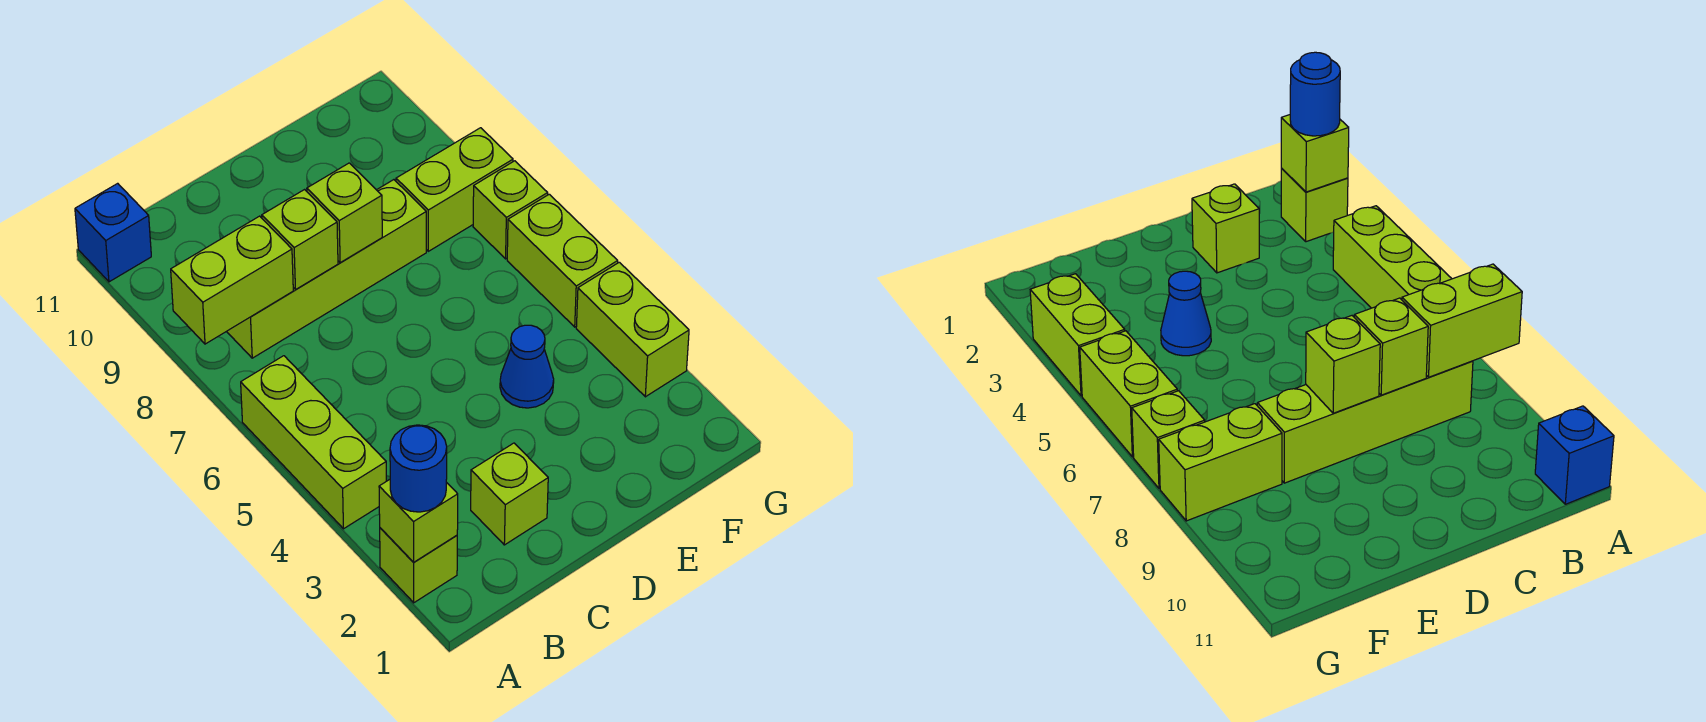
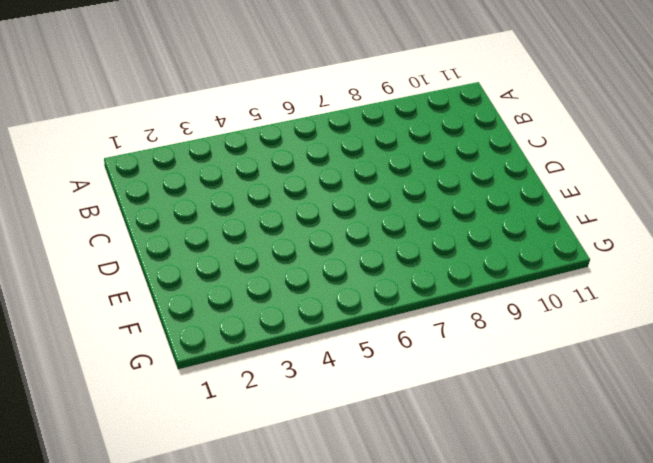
none -> lime 1x1 brick [380,528,457,603]
none -> lime 1x3 brick [241,356,386,529]
none -> blue 1x1 brick [75,183,151,282]

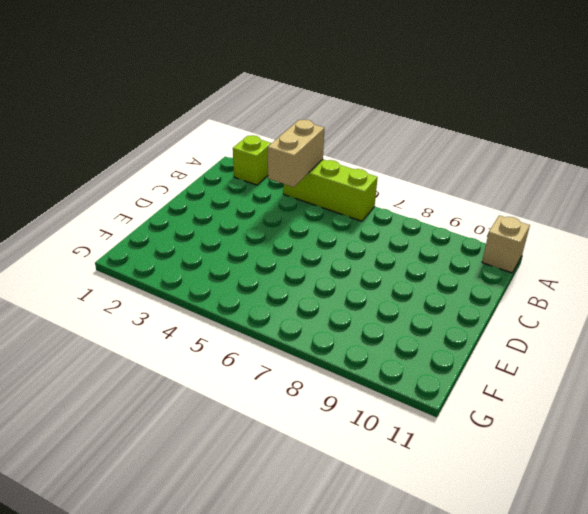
tan 1x2 brick [268,120,324,187] -> none
tan 1x1 brick [482,215,530,273] -> blue 1x1 brick [75,183,151,282]
none -> lime 1x4 brick [227,180,426,358]
none -> lime 1x1 brick [471,443,548,545]
none -> blue 1x1 cone [500,325,554,408]

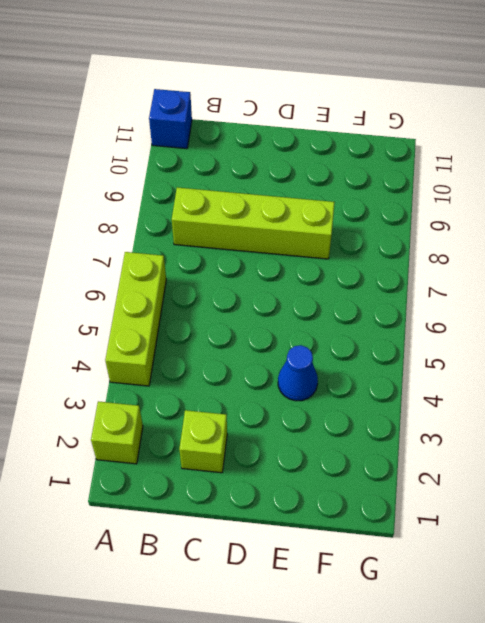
none -> lime 1x2 brick [396,128,513,251]
none -> lime 1x2 brick [576,262,689,397]
none -> lime 1x2 brick [507,194,618,327]

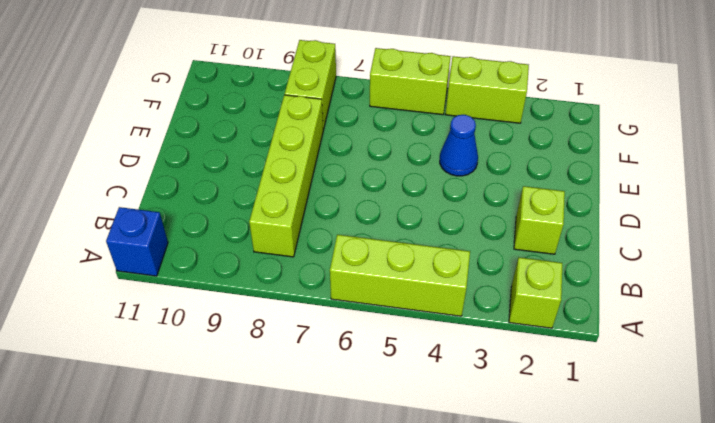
none -> lime 1x1 brick [473,161,548,259]
none -> lime 1x1 brick [379,480,458,562]
none -> lime 1x2 brick [171,216,293,344]

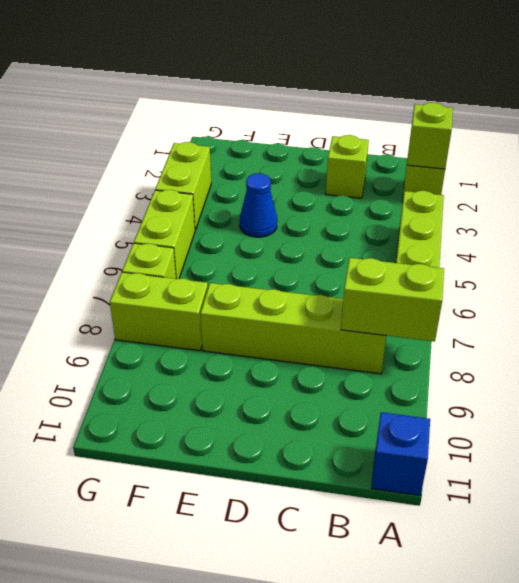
none -> lime 1x1 brick [262,190,338,289]
none -> lime 1x1 brick [307,163,382,263]
none -> blue 1x1 round brick [390,425,447,512]

